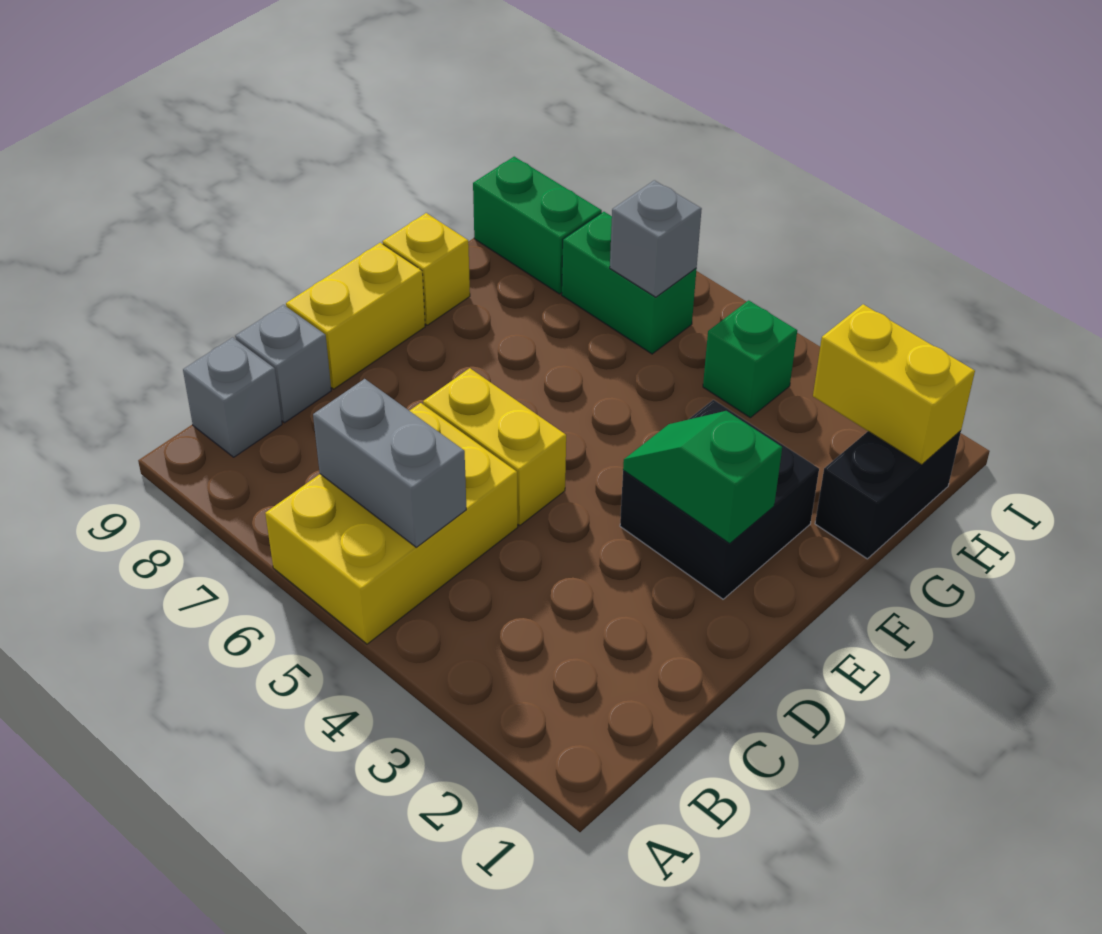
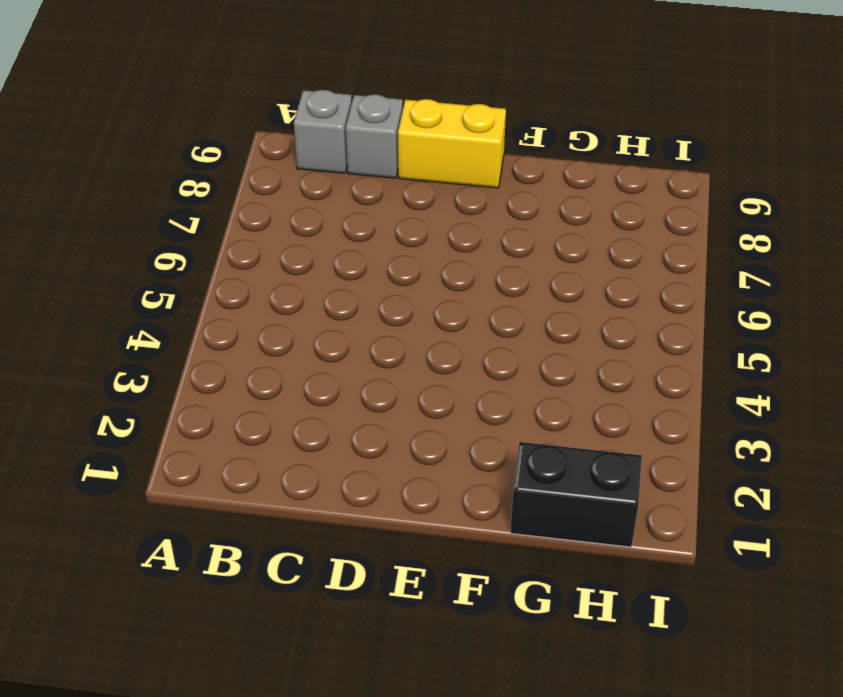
none -> yellow 2x3 brick [265,403,518,644]
none -> yellow 1x2 brick [423,368,566,526]
none -> black 2x2 brick [620,400,819,599]

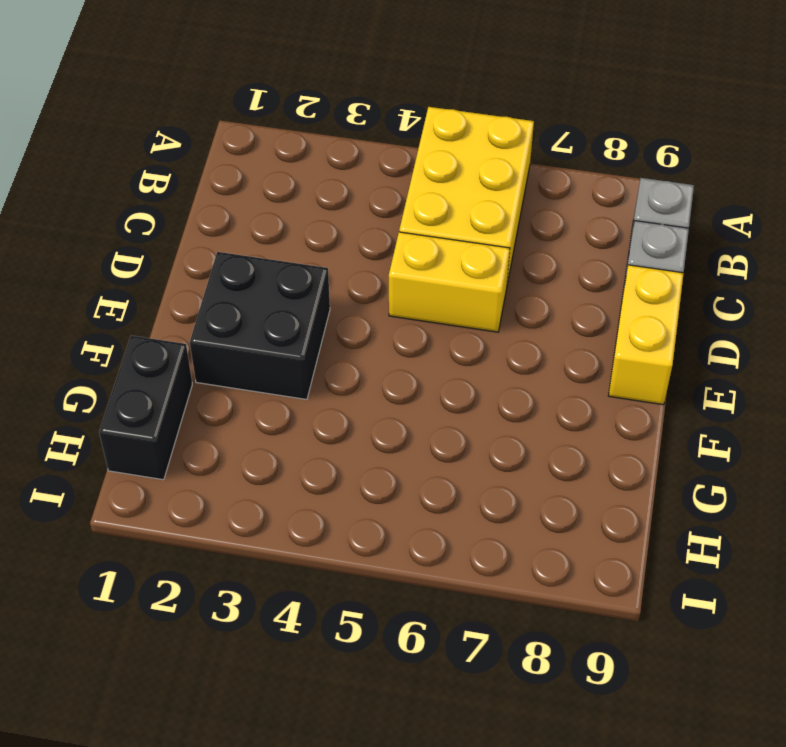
none -> yellow 1x1 brick [382,213,470,325]
none -> green 1x1 brick [703,300,797,418]
none -> green 1x2 brick [562,212,696,354]

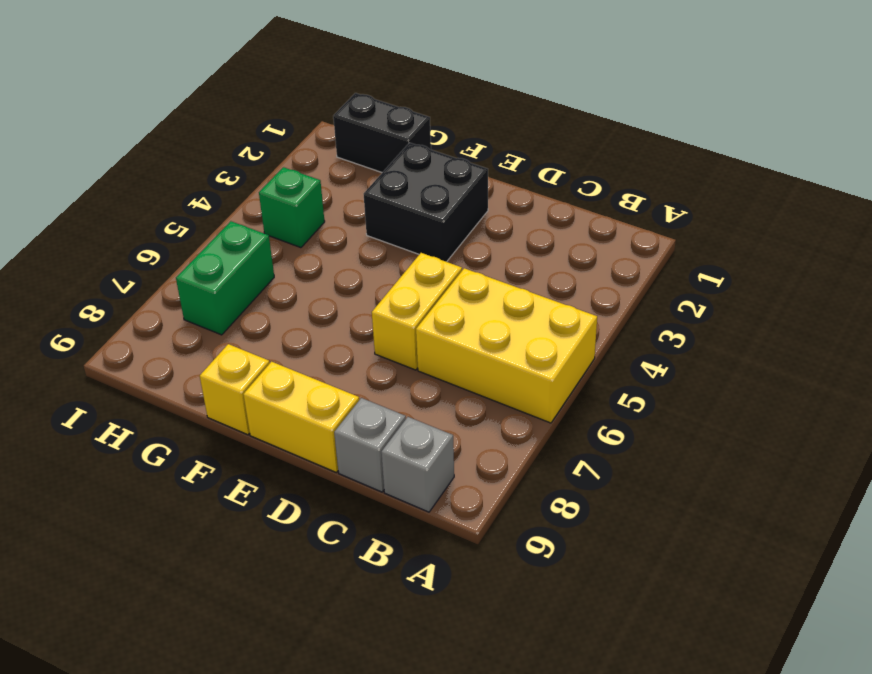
none -> green 1x2 brick [473,157,602,294]
none -> grey 1x2 brick [313,379,466,547]
none -> green 1x2 slope [623,411,782,543]

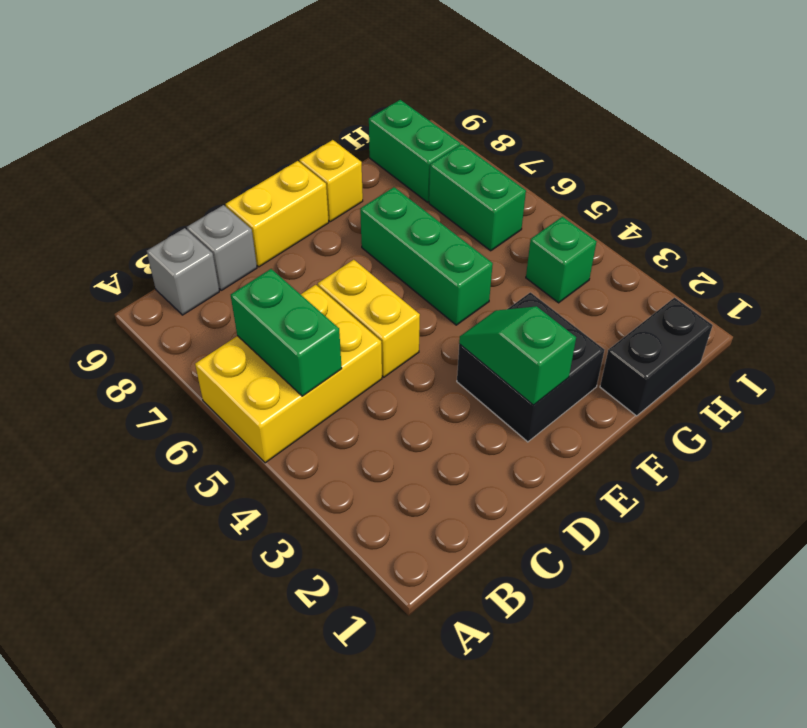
green 1x2 brick [231,269,342,396] -> grey 1x2 brick [313,379,466,547]
green 1x3 brick [360,187,493,325] -> none
none -> yellow 1x2 brick [813,304,975,465]
none -> grey 1x1 brick [610,180,702,297]

